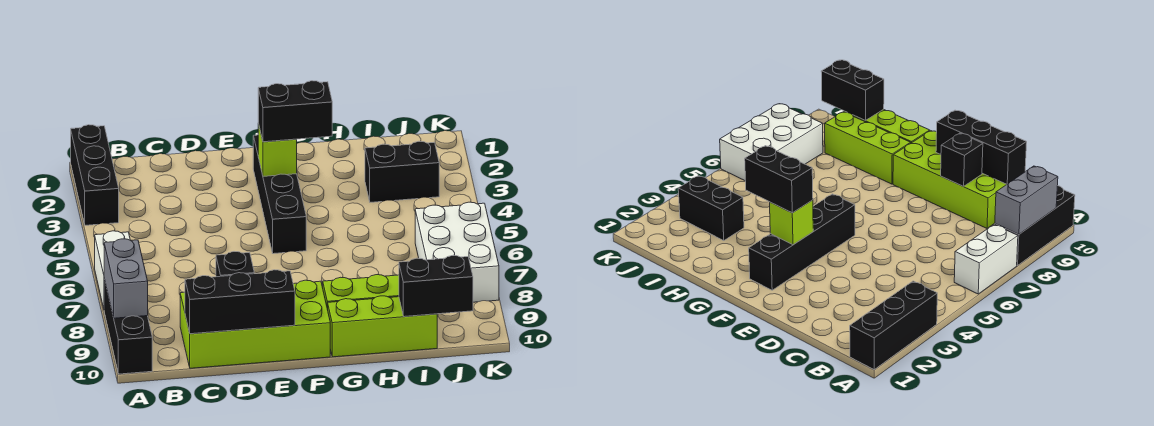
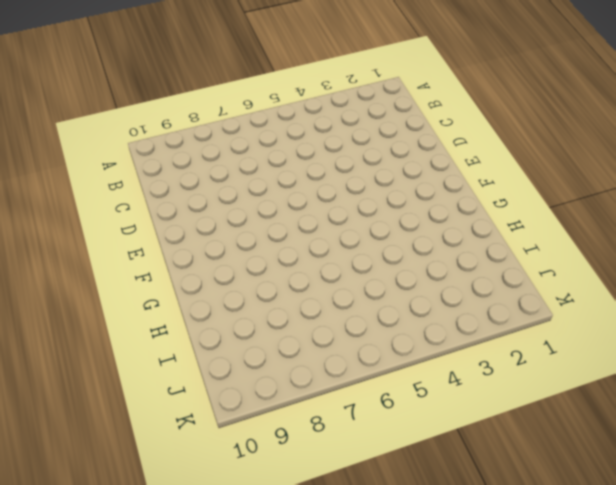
none -> black 1x3 brick [71,125,119,225]
none -> white 1x2 brick [95,231,130,308]
none -> black 1x3 brick [104,279,152,374]

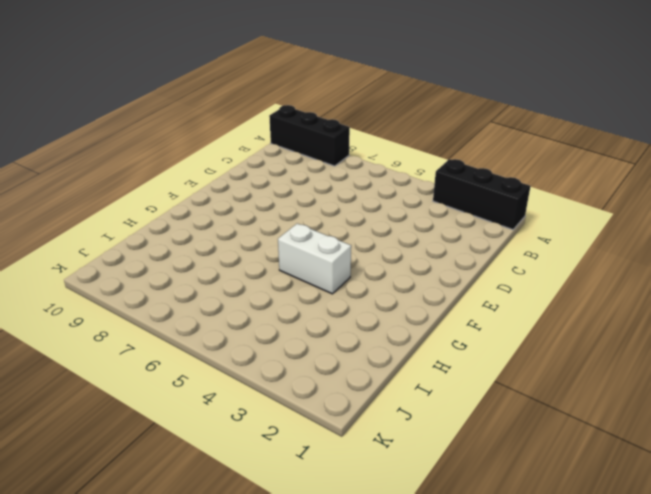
white 1x2 brick [278,224,351,294] -> white 1x2 brick moved to [95,231,130,308]
none -> lime 2x4 brick [180,280,330,368]
none -> black 1x4 brick [253,135,306,254]
none -> lime 1x3 brick [323,274,399,309]

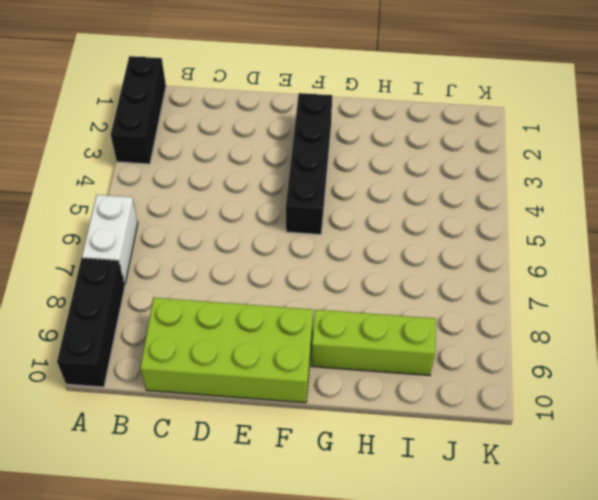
none -> lime 1x3 brick [328,296,437,357]
none -> black 1x2 brick [365,141,439,202]
none -> white 2x3 brick [415,202,499,302]

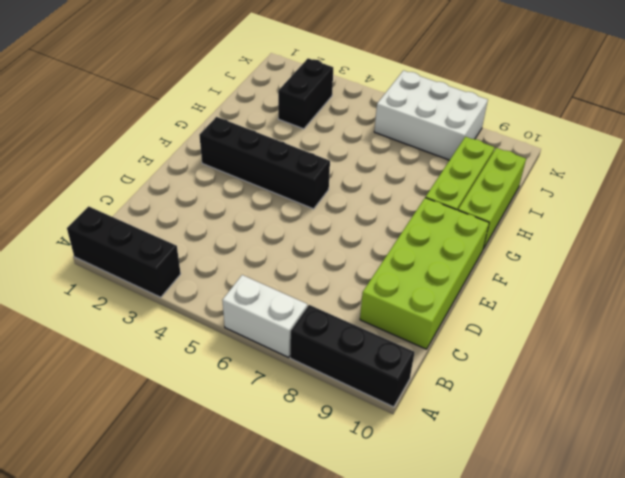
none -> grey 1x2 brick [104,239,148,318]
none -> black 1x3 brick [185,270,295,334]
none -> black 1x1 brick [216,252,254,277]

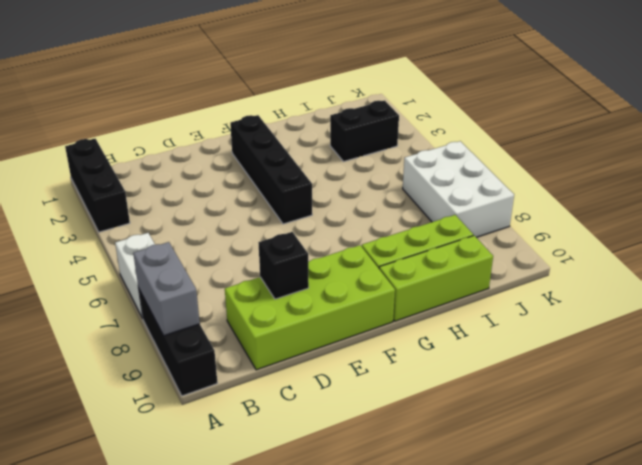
none -> black 1x3 brick [185,270,295,334]
none -> lime 1x1 brick [258,123,297,176]
none -> black 1x2 brick [399,255,473,317]

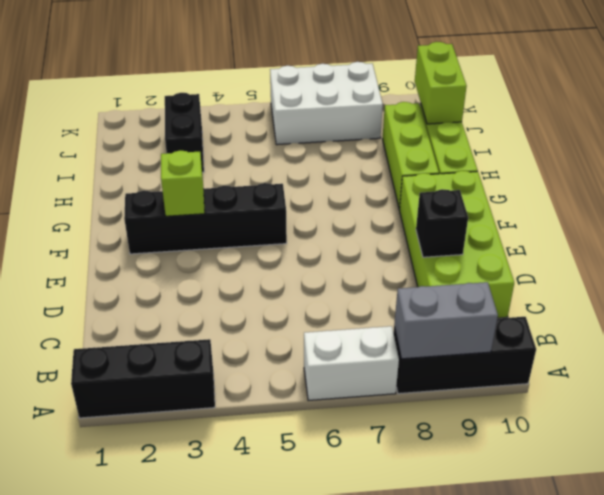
lime 1x2 brick [415,42,467,124] -> black 1x2 brick [399,255,473,317]
none -> black 1x3 brick [185,270,295,334]
none -> black 1x2 brick [258,81,332,142]

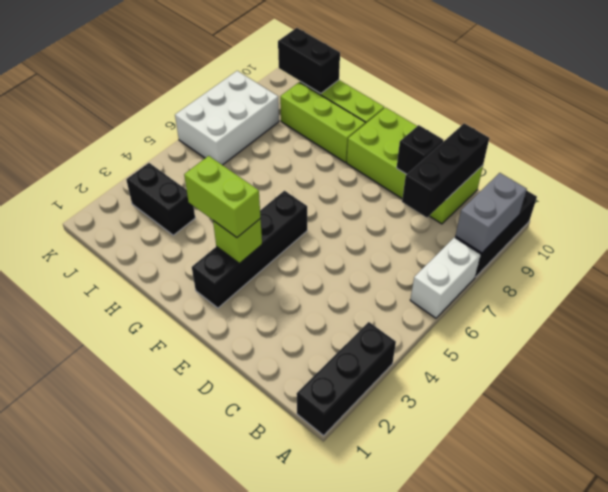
black 1x3 brick [402,124,489,218] -> black 1x3 brick turned to [185,270,295,334]
lime 1x2 brick [184,156,261,238] -> black 1x2 brick [258,81,332,142]

